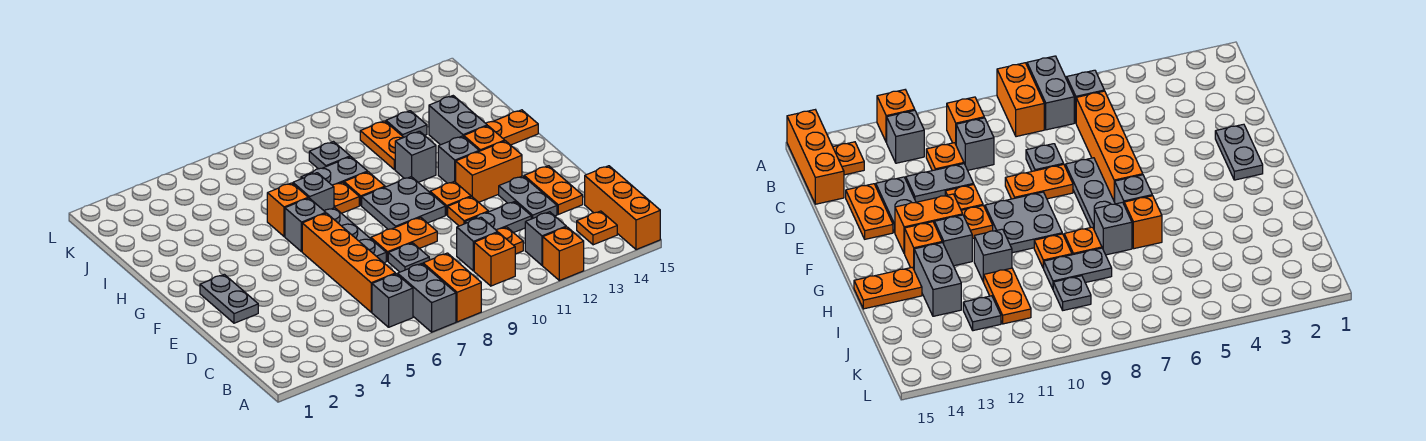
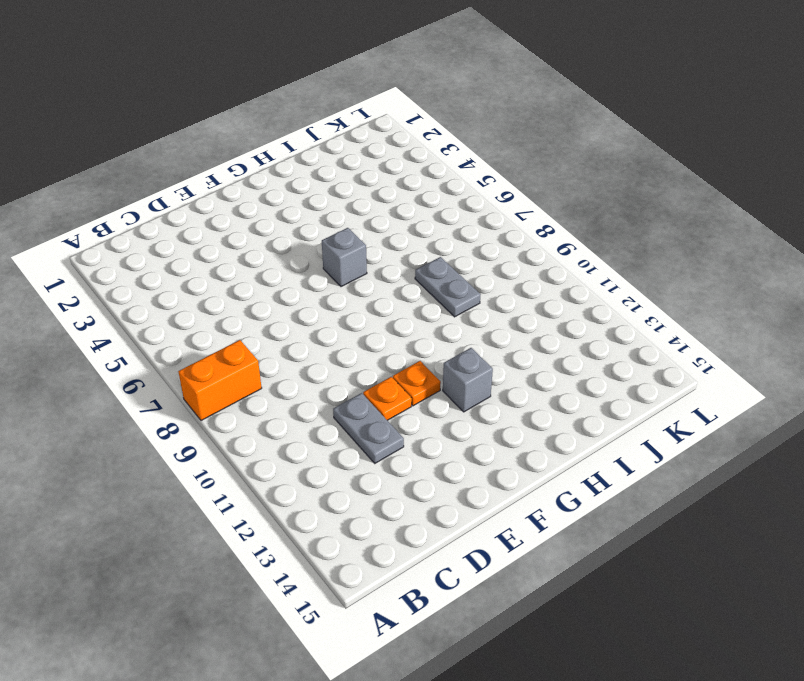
none -> grey 1x2 brick [398,264,456,332]
none -> orange 1x1 brick [543,227,584,281]
none -> orange 1x3 brick [585,166,660,250]
none -> grey 1x1 brick [372,274,413,327]

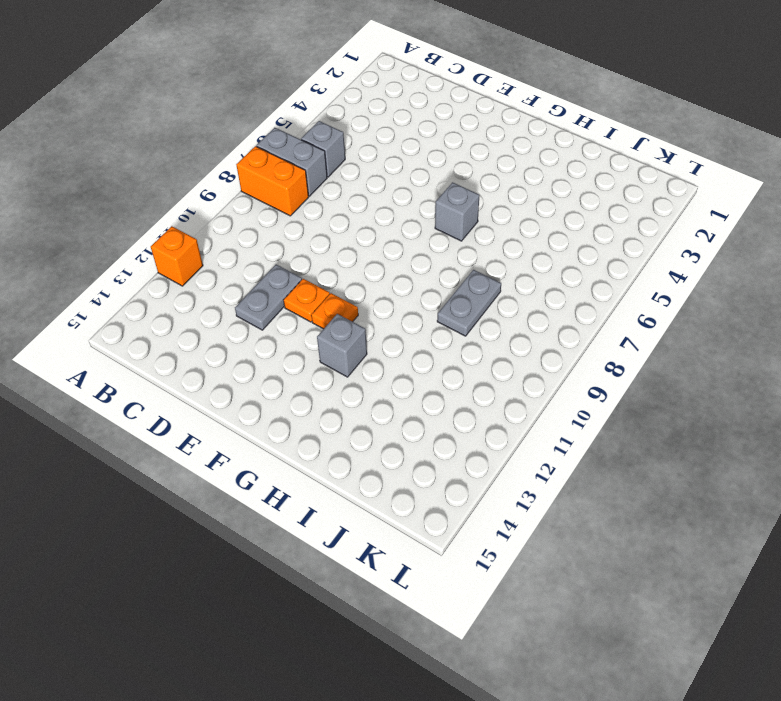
none -> orange 1x3 brick [585,166,660,250]
none -> orange 1x1 brick [474,233,515,286]
none -> grey 1x1 brick [525,212,566,265]
none -> orange 1x1 plate [577,211,617,245]

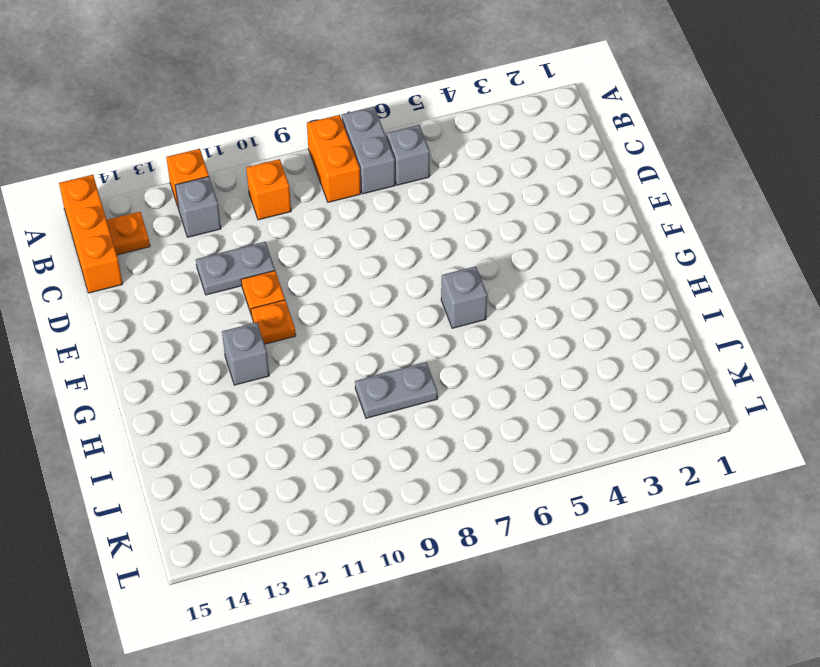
none -> orange 1x4 brick [302,213,396,312]
none -> grey 1x1 brick [457,217,498,271]
none -> orange 1x1 plate [496,227,523,254]
none -> grey 1x1 plate [388,243,429,272]

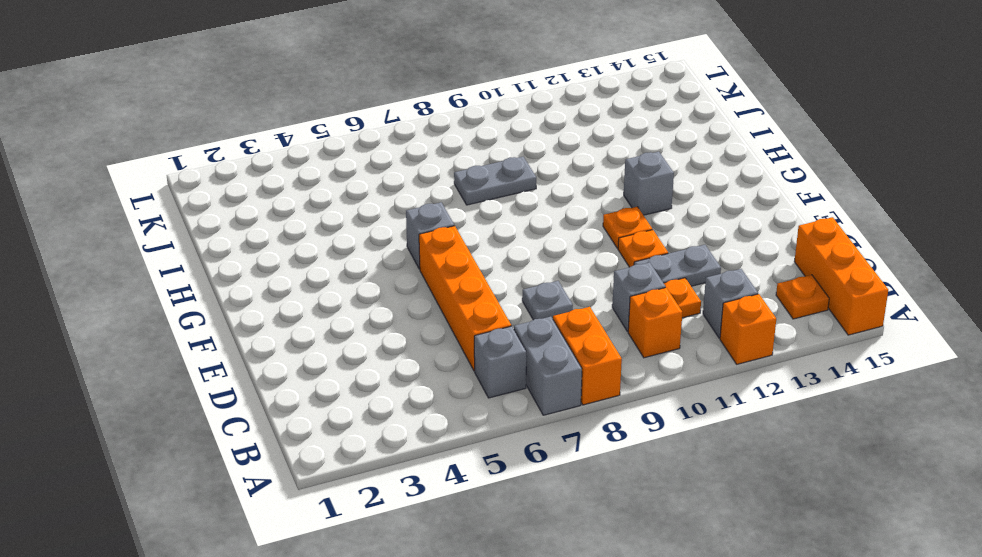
none -> grey 1x2 plate [499,176,557,219]
none -> orange 1x2 plate [524,166,583,214]
none -> grey 1x2 plate [200,274,258,323]
none -> grey 1x3 plate [325,208,386,263]

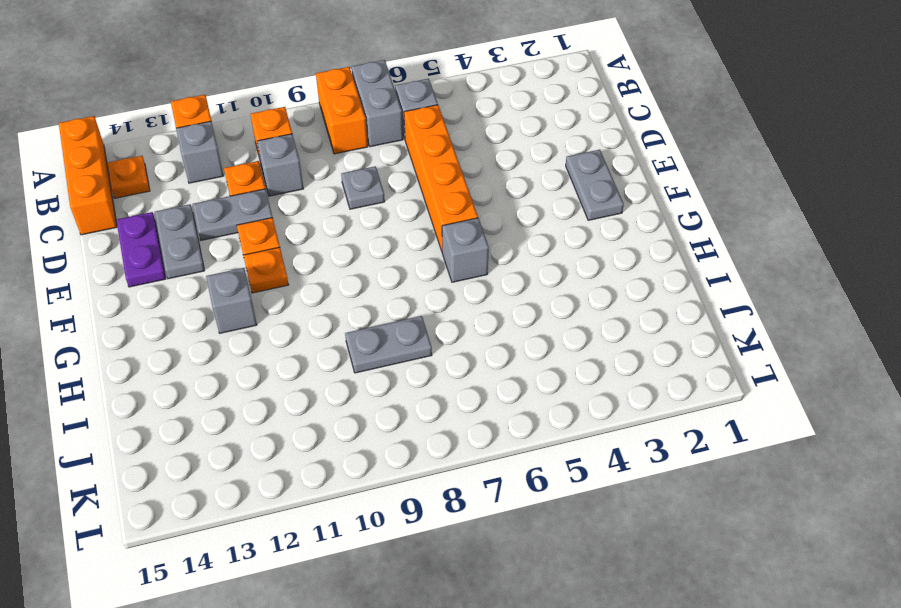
purple 1x2 plate [116,212,166,287] -> orange 1x2 plate [524,166,583,214]
none -> grey 1x3 plate [325,208,386,263]
none -> orange 1x2 plate [371,217,437,261]
none -> grey 2x2 plate [362,177,445,229]
none -> orange 1x2 brick [456,141,522,202]

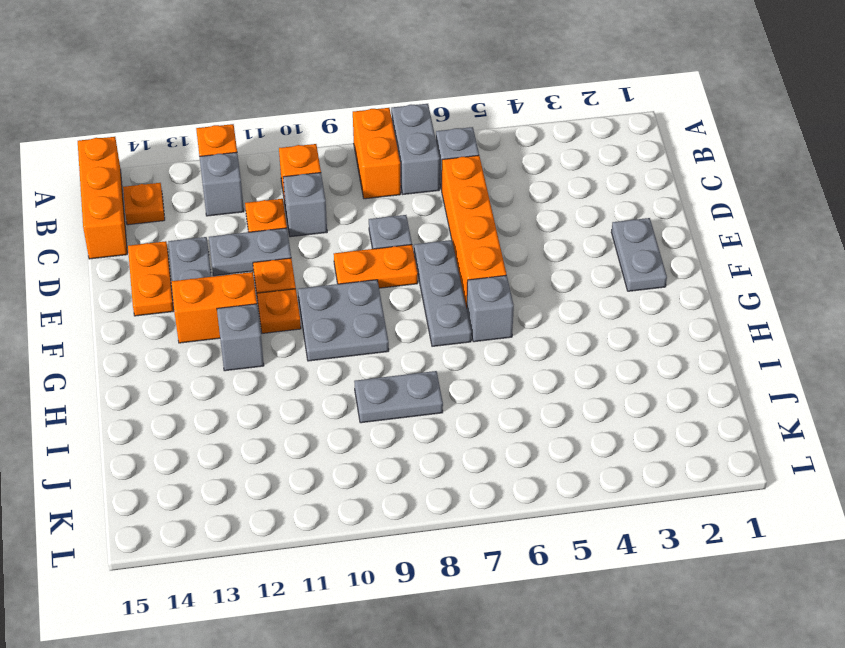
none -> orange 1x1 brick [464,126,505,151]
none -> orange 1x1 brick [267,183,308,236]
none -> grey 1x1 brick [293,173,334,211]
none -> orange 1x1 plate [332,182,359,213]

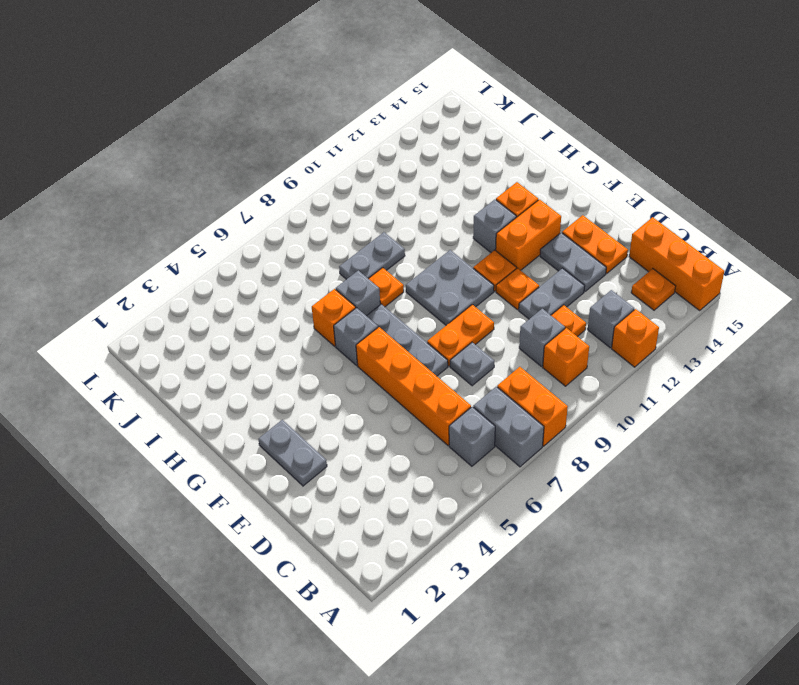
none -> orange 1x1 plate [344,172,385,205]
none -> grey 1x1 brick [395,131,436,182]
none -> grey 1x2 brick [429,96,487,145]
none -> orange 1x2 plate [486,110,538,145]

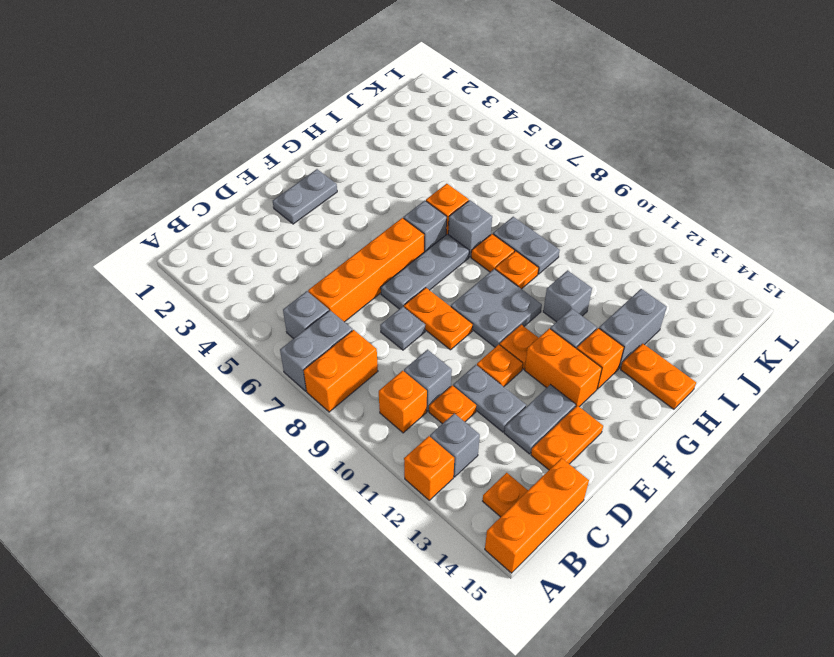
none -> orange 1x2 plate [360,121,404,170]
none -> grey 1x1 plate [309,142,350,169]
none -> grey 1x1 plate [386,111,427,137]

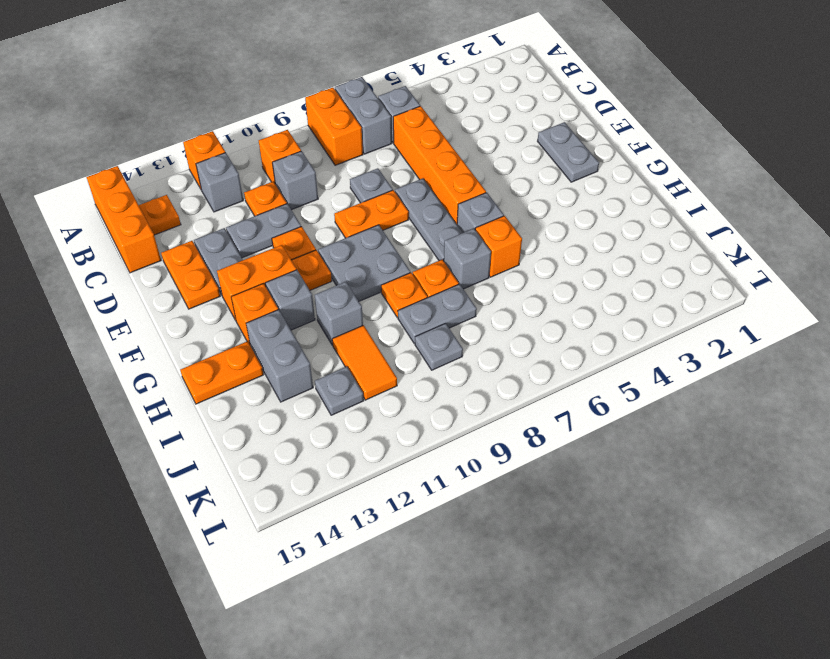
orange 1x2 tile [332,325,397,400] -> orange 1x2 plate [360,121,404,170]

